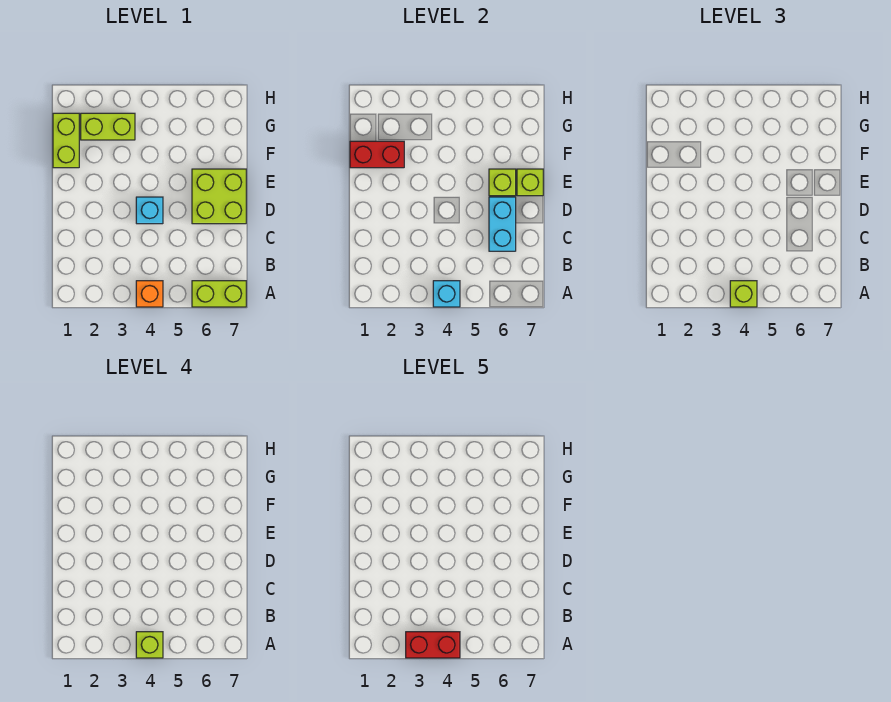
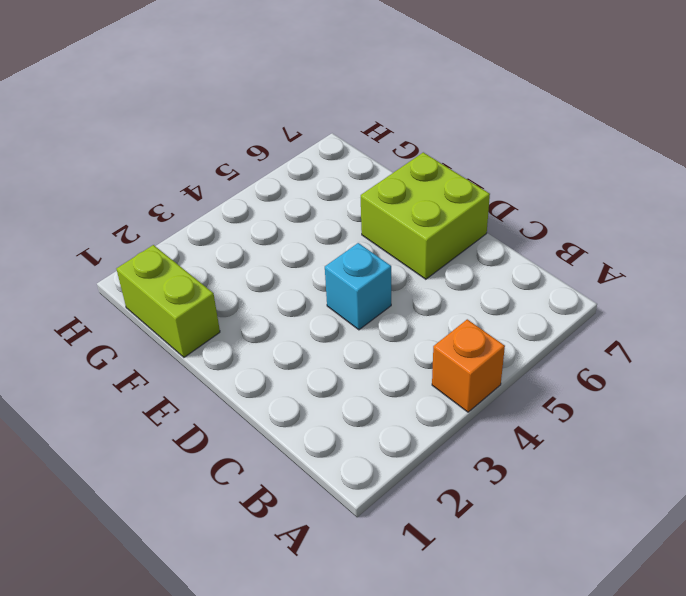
none -> lime 1x2 brick [192,281,246,307]
none -> lime 1x2 brick [81,113,135,140]
none -> cyan 1x1 brick [433,281,460,307]

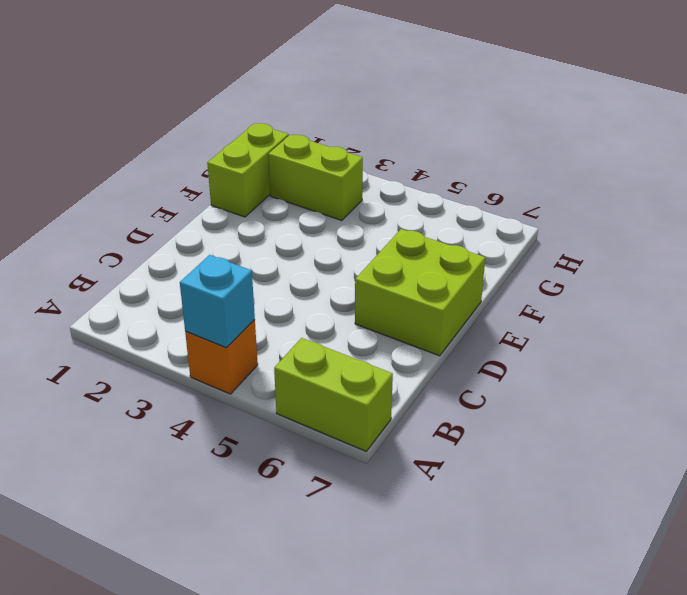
none -> cyan 1x1 brick [136,197,163,224]
none -> cyan 1x2 brick [489,197,516,251]
none -> lime 1x1 brick [489,169,516,196]

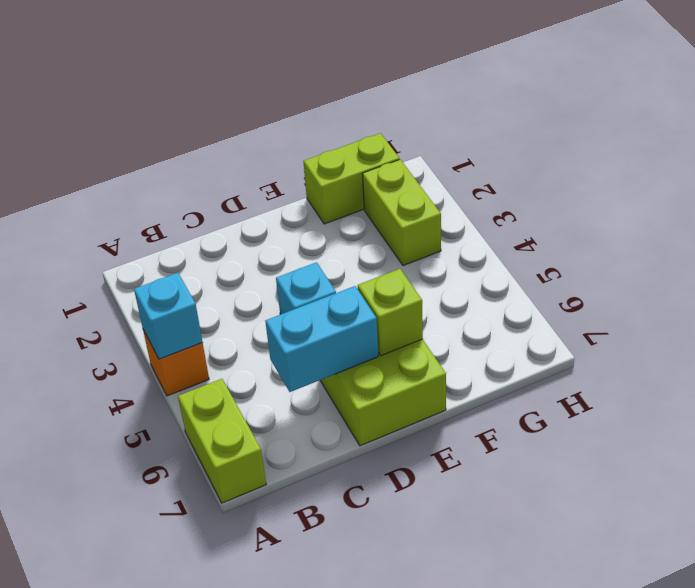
none -> lime 1x1 brick [517,169,543,196]
none -> red 1x2 brick [350,141,404,168]
none -> lime 1x1 brick [730,281,757,307]

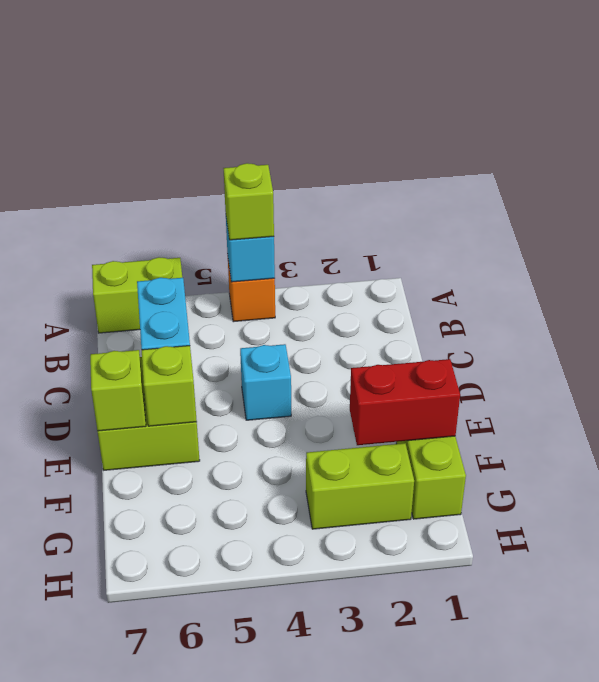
none -> lime 1x1 brick [136,632,163,658]
none -> red 1x2 brick [406,632,460,658]

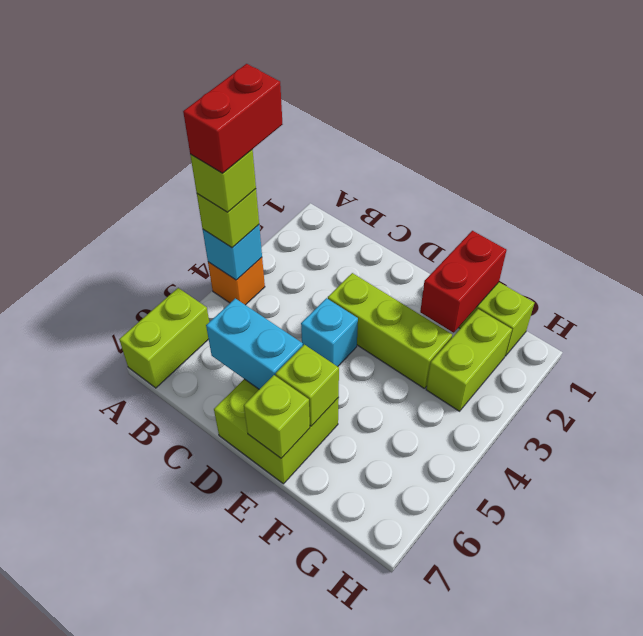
lime 1x3 brick [328,273,452,389] -> none

